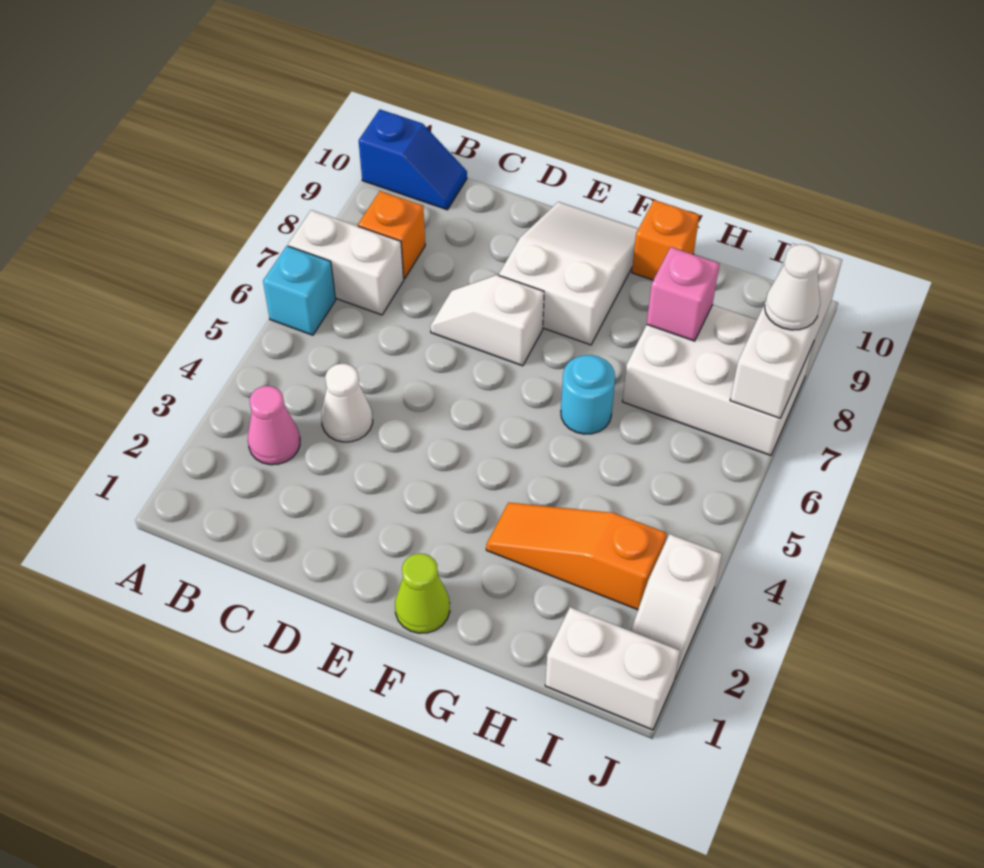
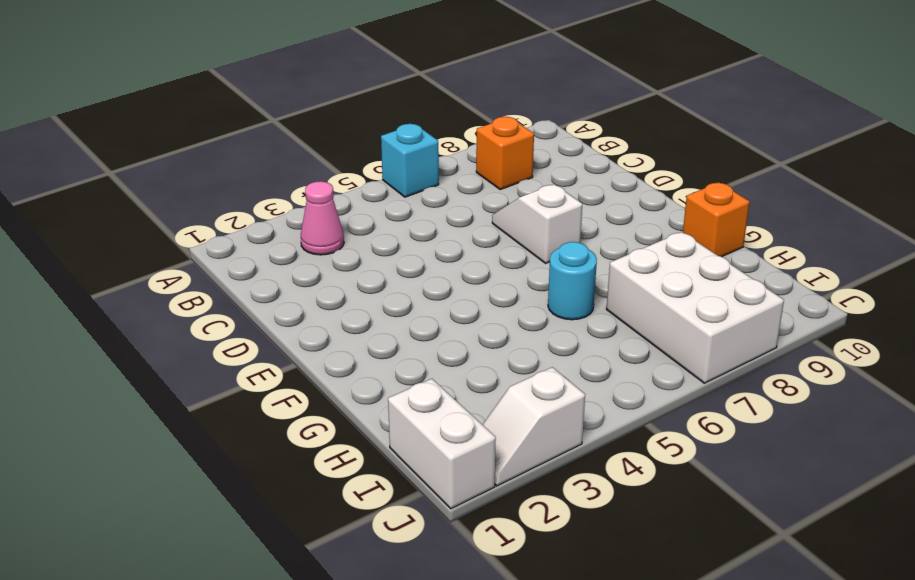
none -> white 1x2 brick [288,210,404,315]
none -> blue 1x2 slope [359,109,467,210]
none -> white 1x1 cone [321,364,373,442]

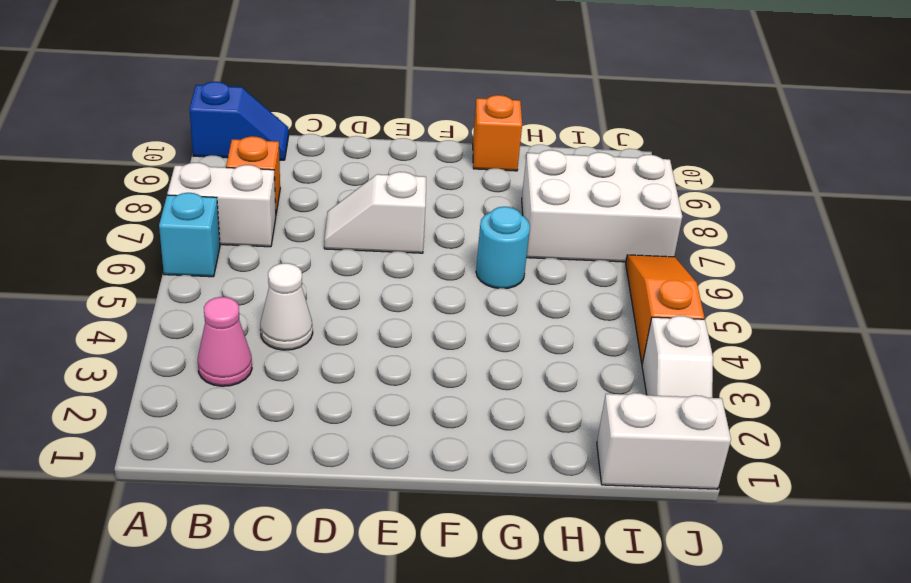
orange 1x3 slope [626,255,704,364] -> orange 1x3 slope turned to [486,503,667,610]
none -> white 2x3 slope [499,202,638,345]
none -> lime 1x1 cone [395,553,450,633]
none -> pink 1x1 brick [647,247,719,341]

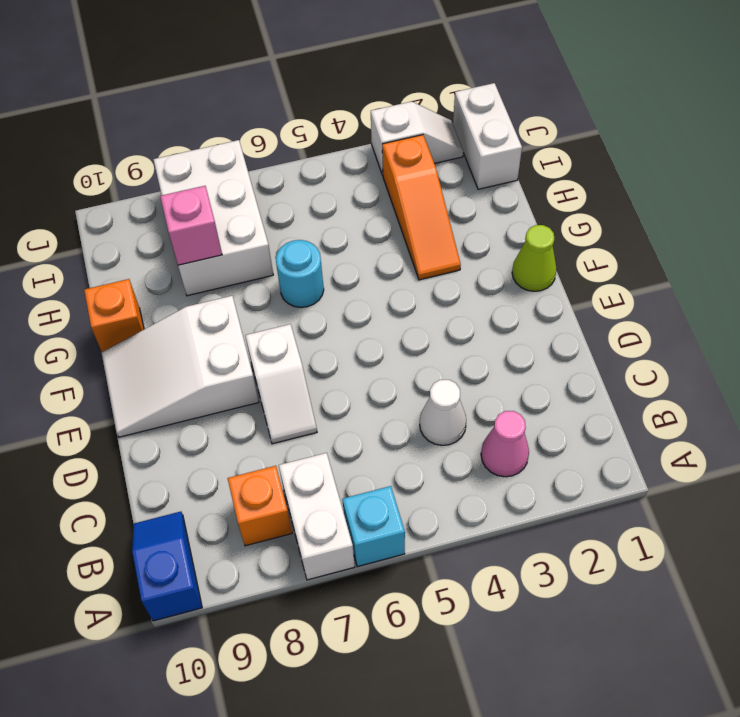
none -> white 1x3 brick [730,243,842,418]
none -> white 1x1 cone [765,244,821,330]

